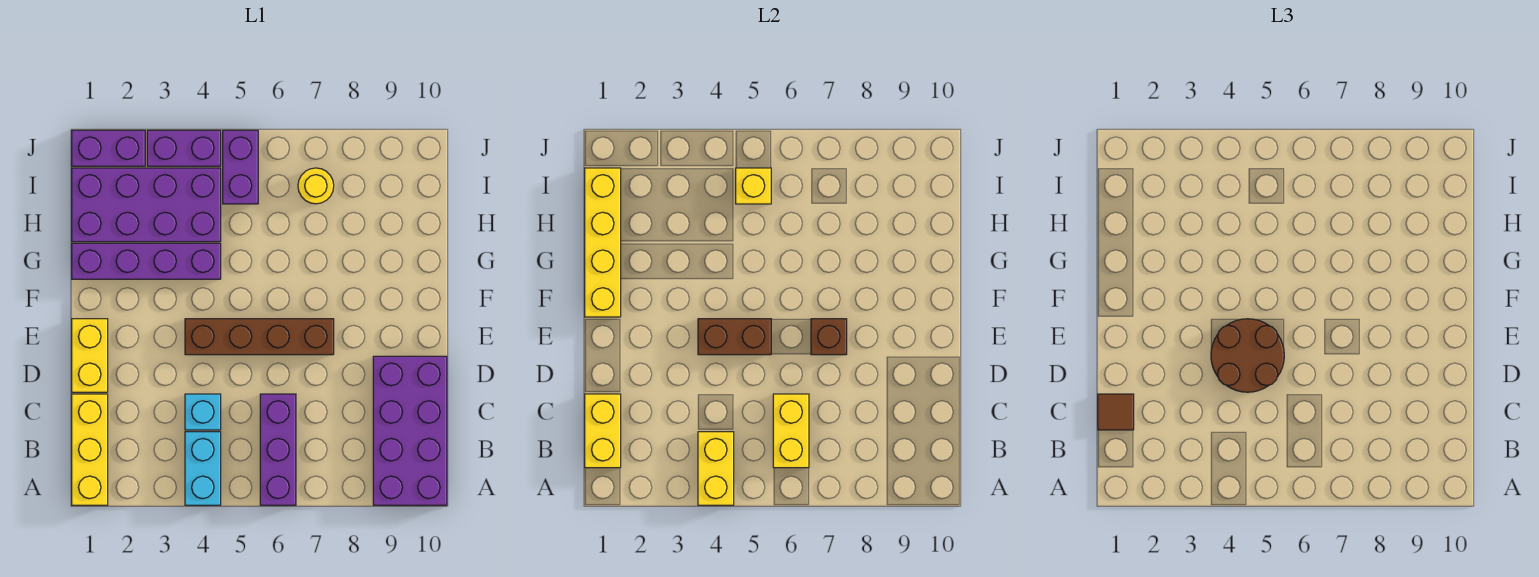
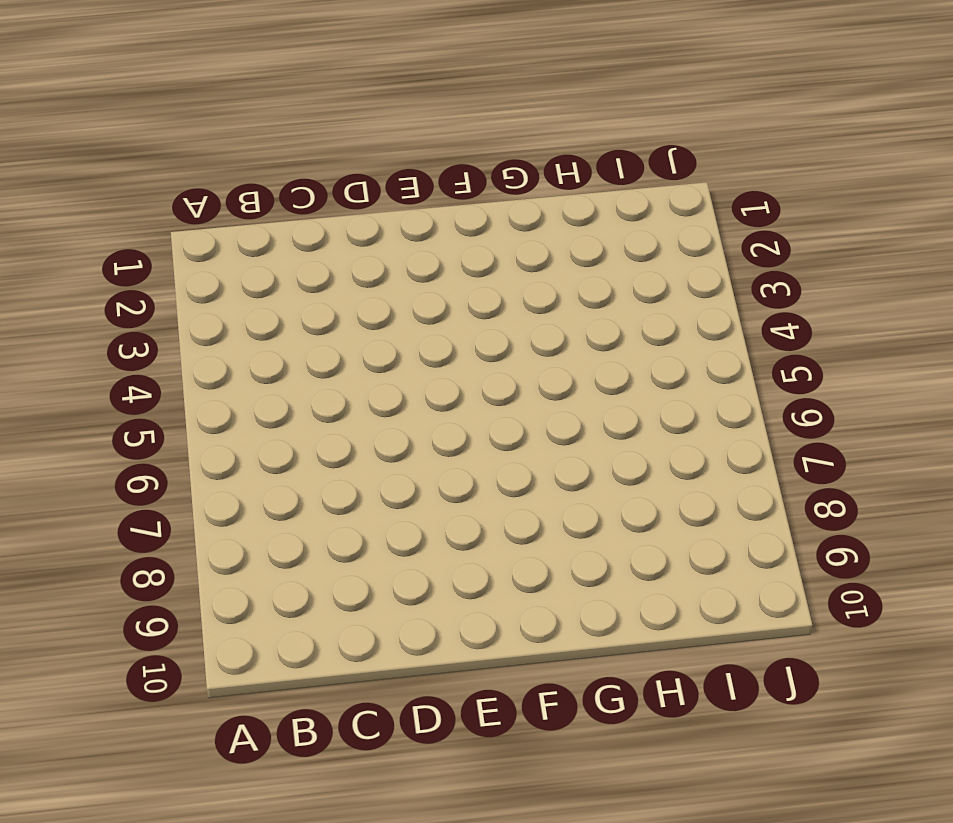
none -> yellow 1x3 brick [72,394,108,505]
none -> cyan 1x2 brick [185,432,221,505]
none -> purple 1x3 brick [260,394,296,505]

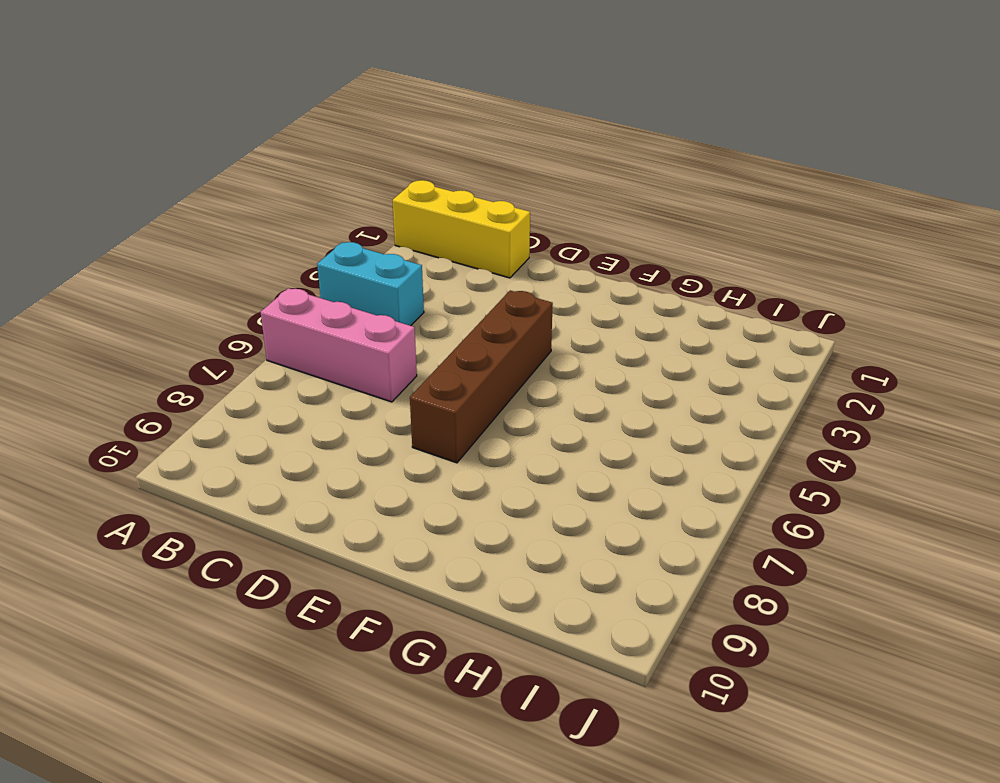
pink 1x3 brick [261,288,417,402] -> purple 1x3 brick [260,394,296,505]
none -> purple 2x4 brick [373,356,447,505]
none -> cyan 1x1 brick [185,394,221,430]
none -> yellow 1x2 brick [72,319,108,392]

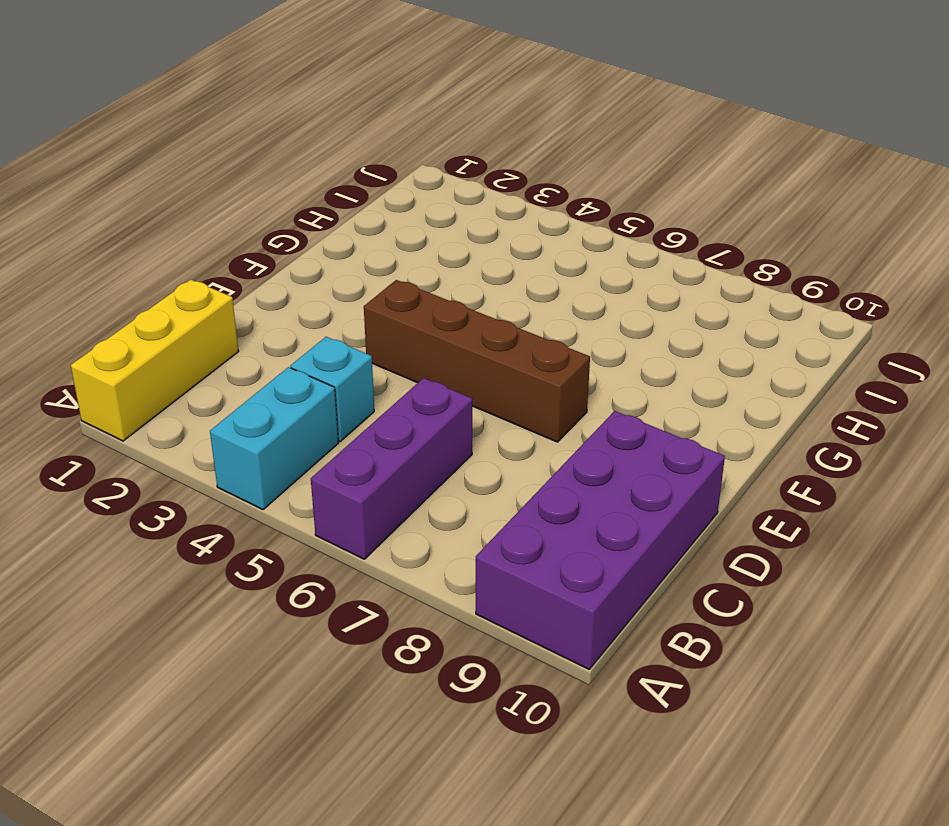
none -> yellow 1x2 brick [72,319,108,392]
none -> purple 1x4 brick [72,243,221,279]
none -> purple 2x4 brick [72,168,221,242]

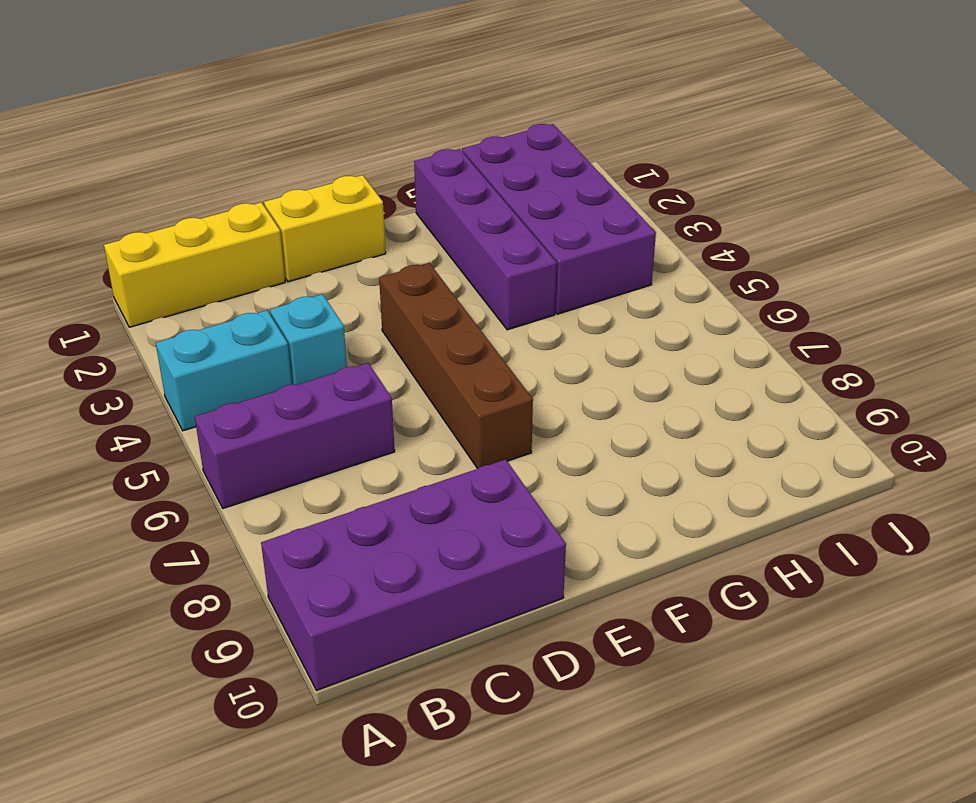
none -> purple 1x2 brick [223,130,258,204]
none -> yellow 1x1 round brick [298,168,334,204]
none -> purple 1x2 brick [72,130,145,166]

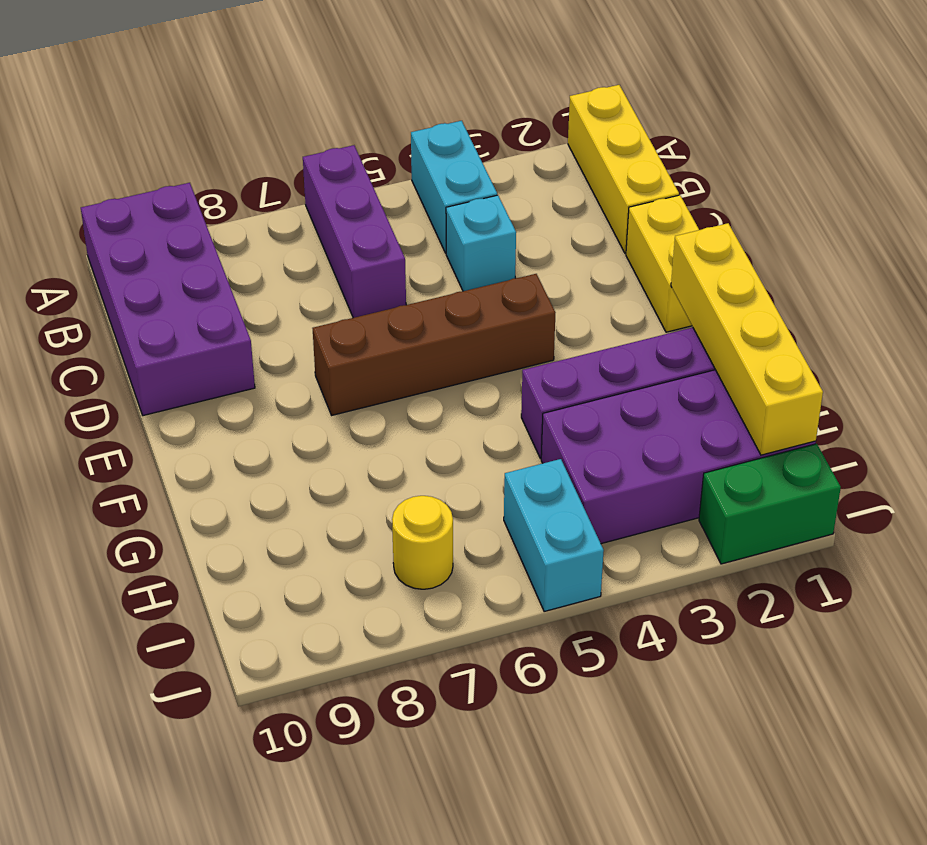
cyan 1x2 brick [504,459,604,612] -> purple 1x2 brick [223,130,258,204]
green 1x2 brick [699,444,841,564] -> purple 1x2 brick [72,130,145,166]
none -> purple 1x2 brick [147,130,221,166]
none -> yellow 1x2 brick [698,432,734,505]
none -> yellow 1x2 brick [585,394,621,468]

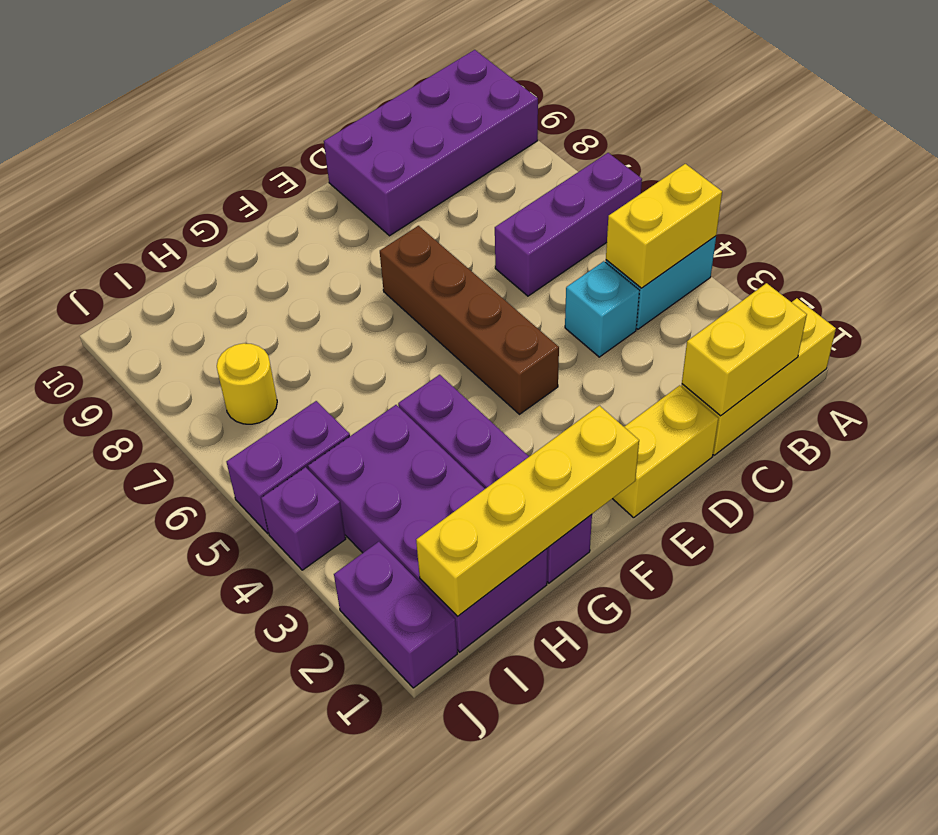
purple 1x1 brick [261,467,346,570] -> purple 1x2 brick [147,130,221,166]
none -> yellow 1x2 brick [773,394,809,468]
none -> brown 1x2 brick [698,319,771,355]
none -> brown 1x1 brick [811,319,847,355]

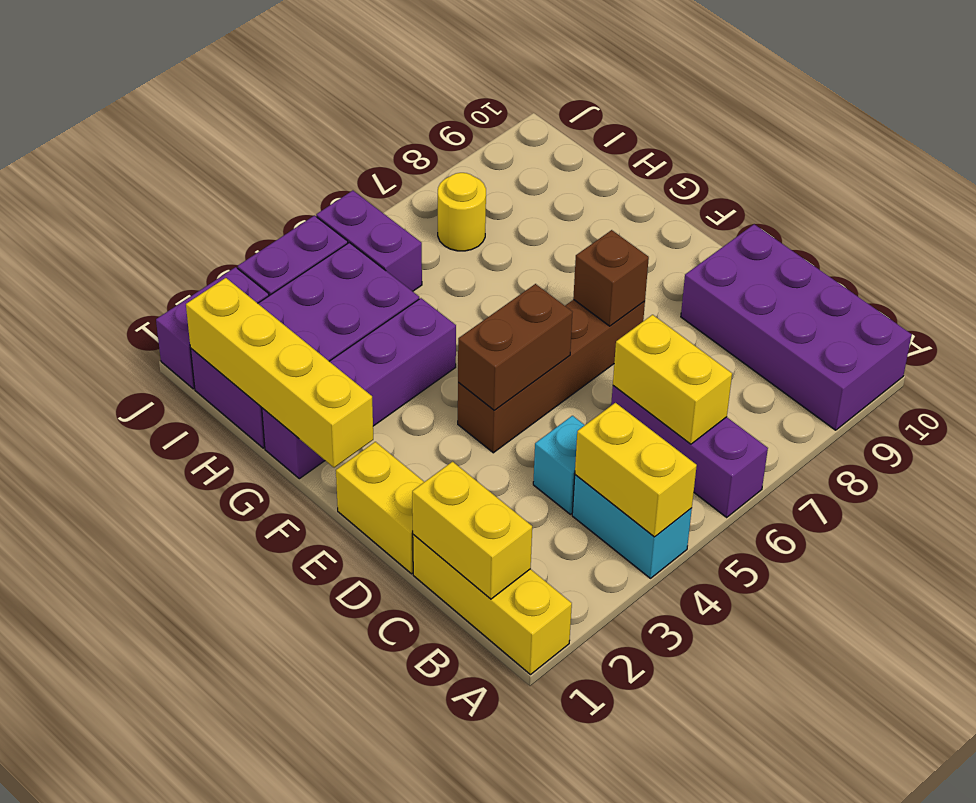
none -> yellow 1x1 brick [736,168,771,204]
none -> brown 1x1 tile [1098,394,1134,430]
none -> brown 2x2 round brick [1211,319,1284,392]

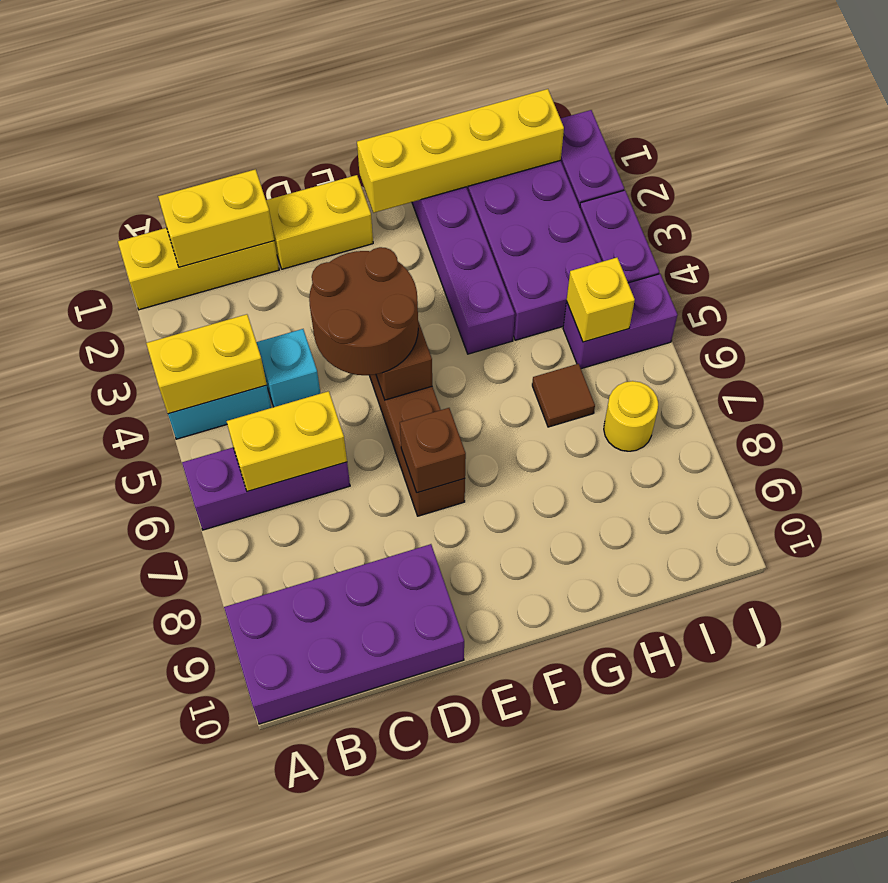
brown 1x1 tile [532,364,595,427] -> brown 1x1 tile moved to [1098,394,1134,430]

